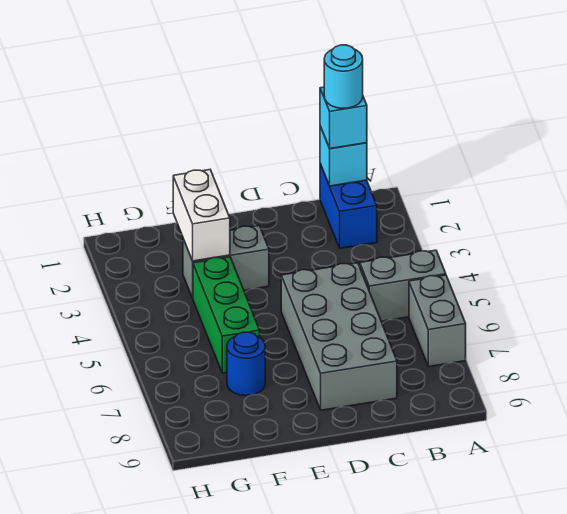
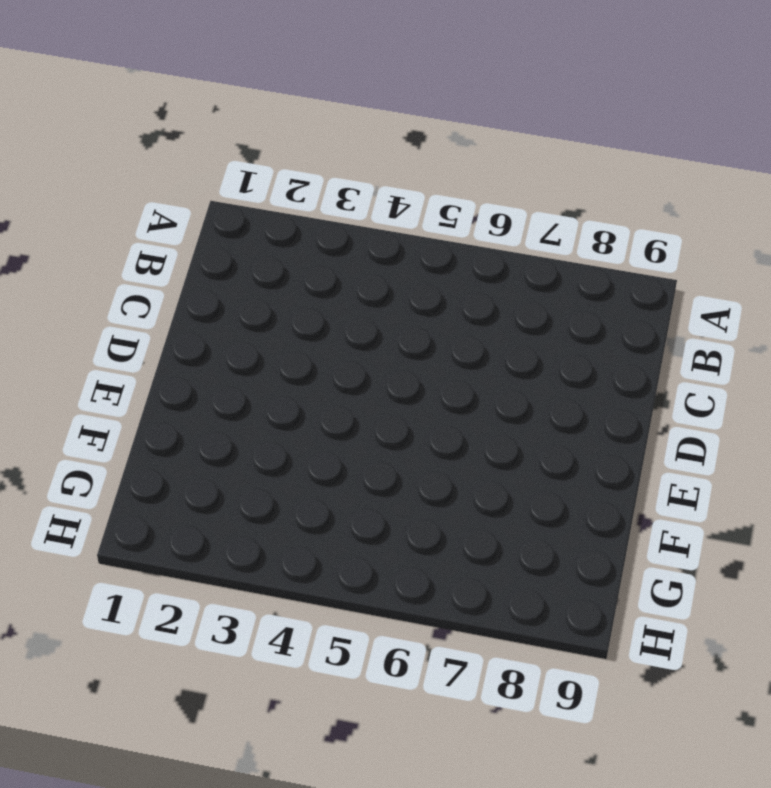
none -> grey 1x2 brick [360,250,446,321]
none -> grey 1x2 brick [409,275,466,367]

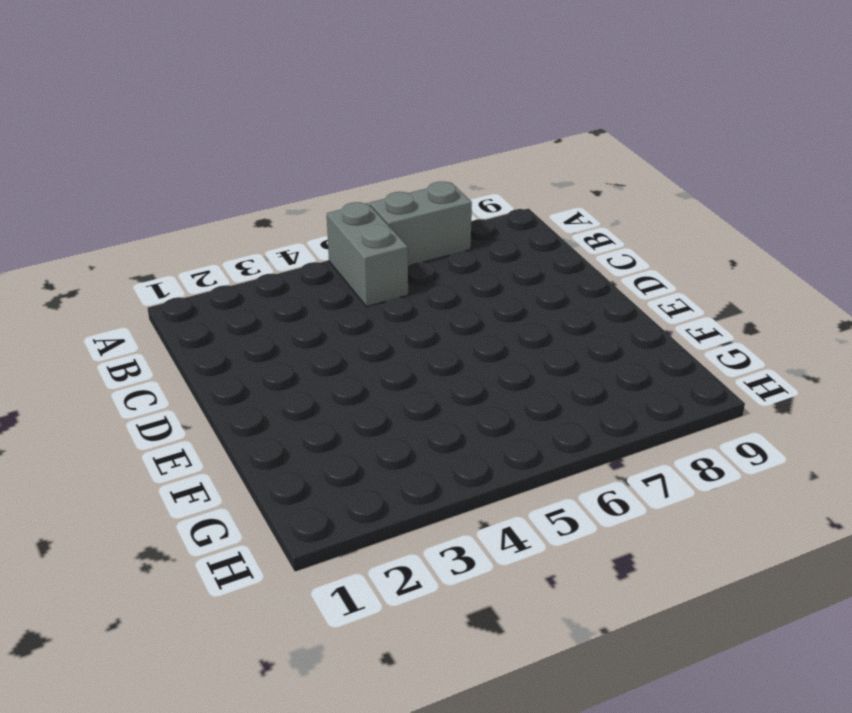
none -> blue 1x2 brick [320,164,377,248]
none -> grey 2x4 brick [281,263,397,410]

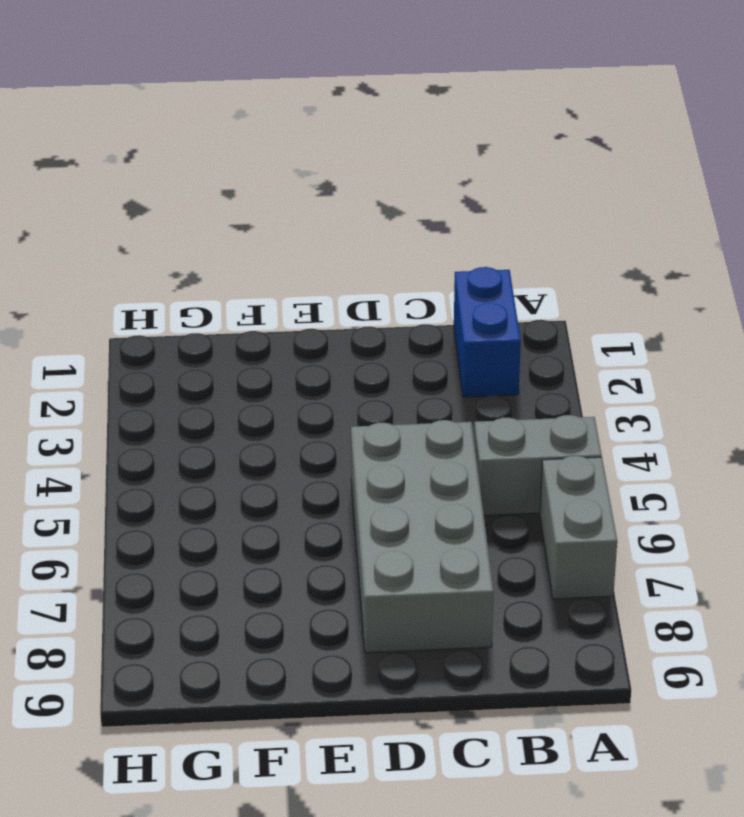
none -> grey 1x2 brick [183,226,269,298]
none -> green 1x3 brick [193,257,260,373]

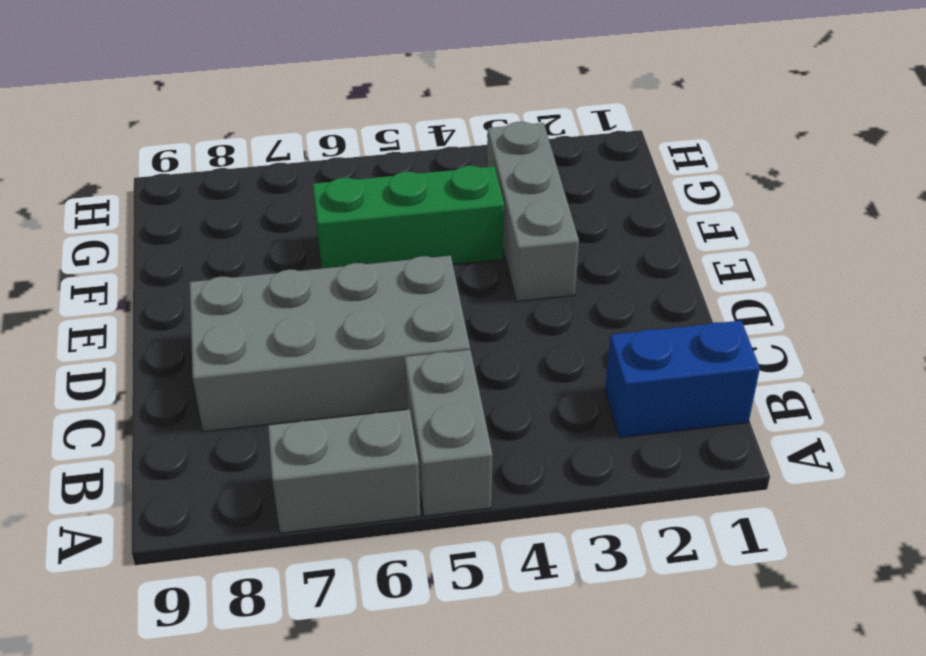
grey 1x3 brick [487,122,579,302] -> grey 1x2 brick [183,226,269,298]
none -> blue 1x1 round brick [227,332,265,396]
none -> cyan 1x1 brick [320,126,367,186]

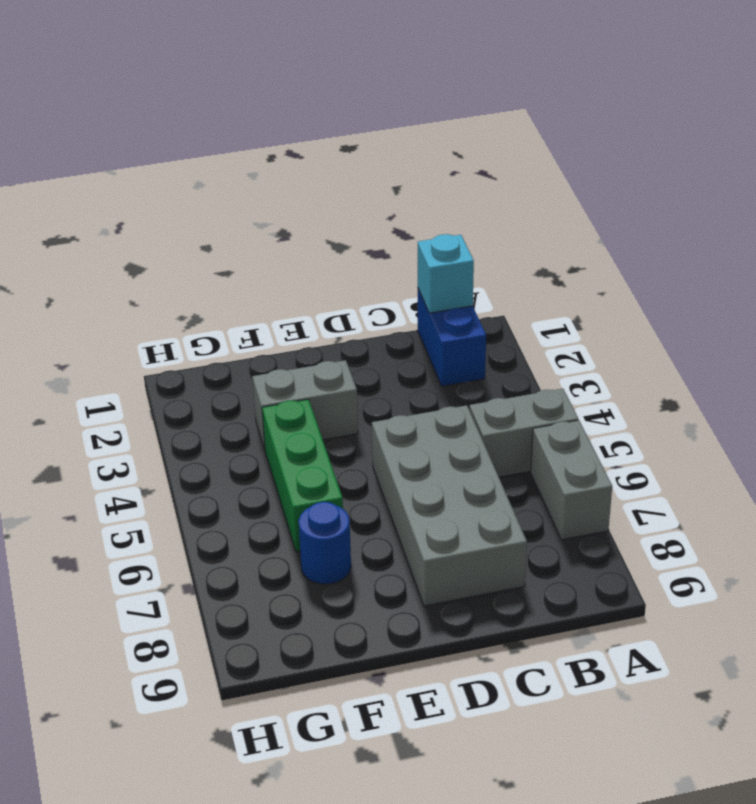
none -> white 1x2 brick [173,170,230,261]
none -> cyan 1x1 brick [320,87,367,149]

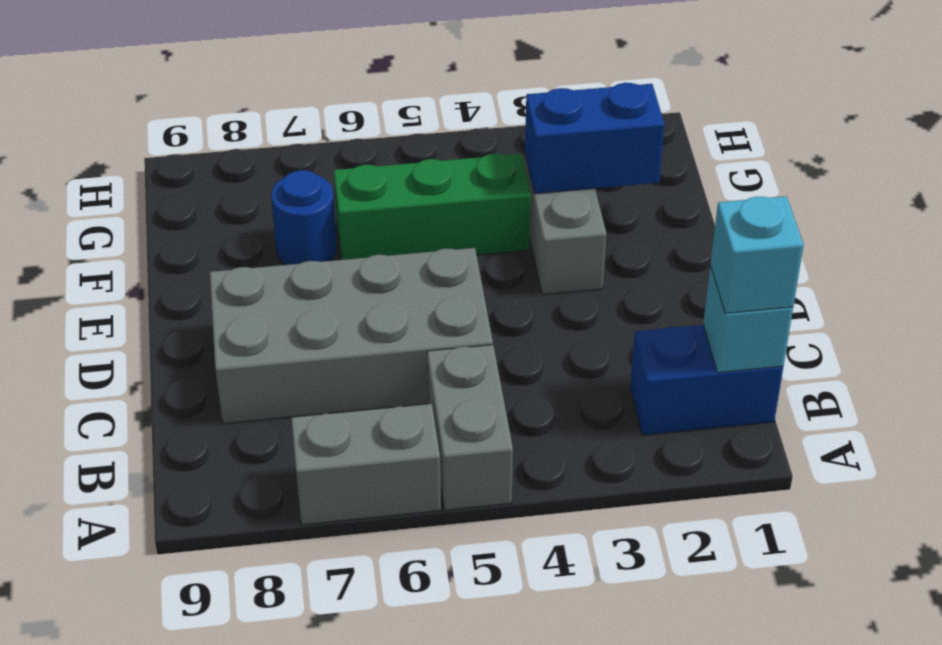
blue 1x2 brick [525,83,664,194] -> white 1x2 brick [173,170,230,261]
none -> cyan 1x1 round brick [324,45,363,108]

